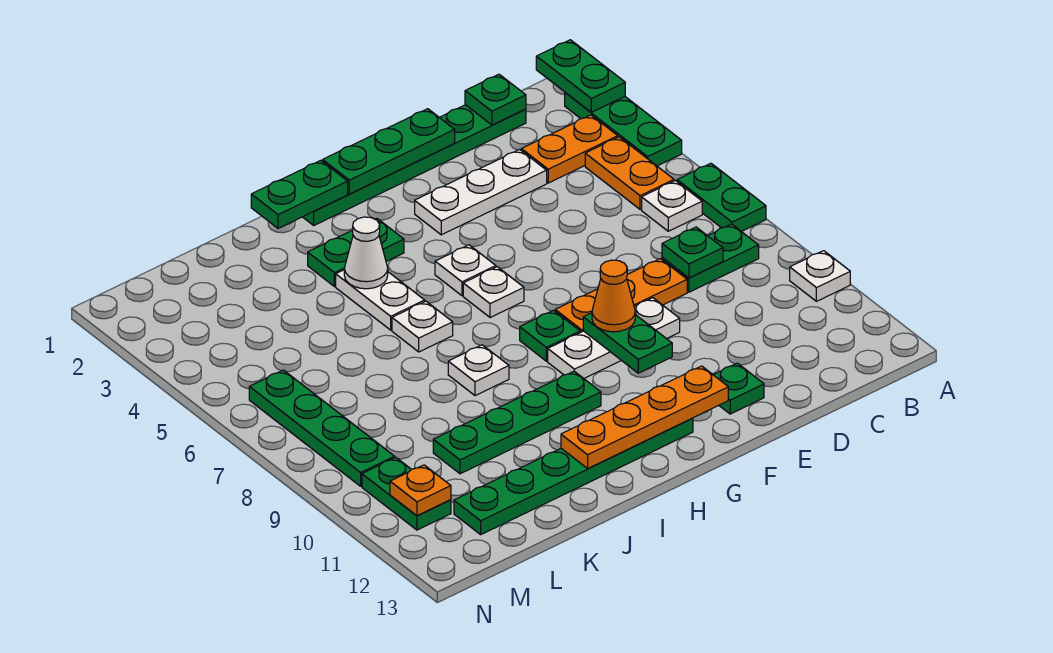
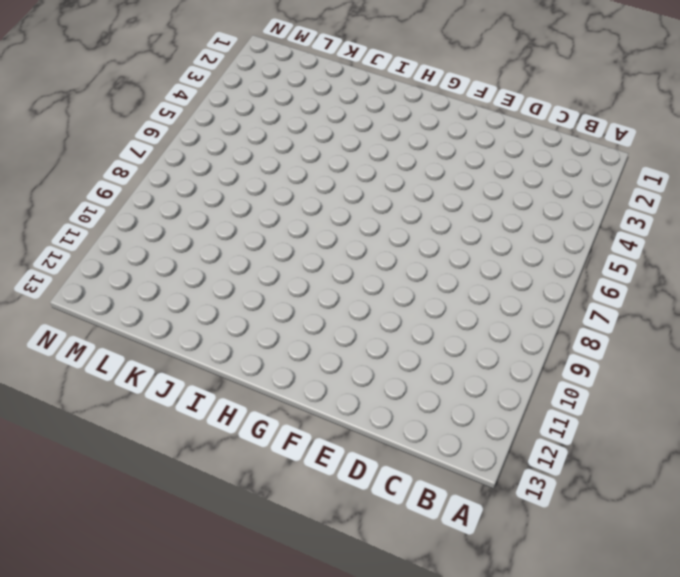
none -> green 1x3 plate [565,93,682,166]
none -> green 1x2 plate [677,163,766,232]
none -> white 1x1 plate [790,251,850,301]
none -> orange 1x2 plate [521,115,618,183]

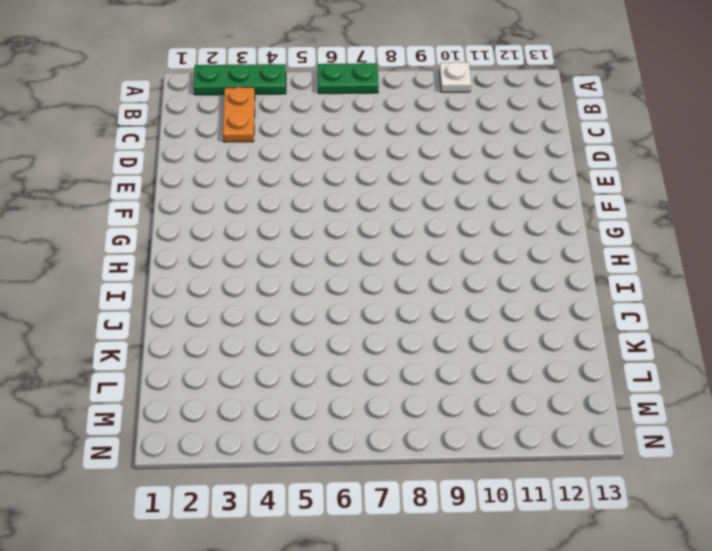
none -> orange 1x2 plate [585,137,674,210]
none -> white 1x1 plate [642,181,702,231]
none -> green 1x2 plate [662,224,759,292]
none -> green 1x6 plate [303,105,526,225]

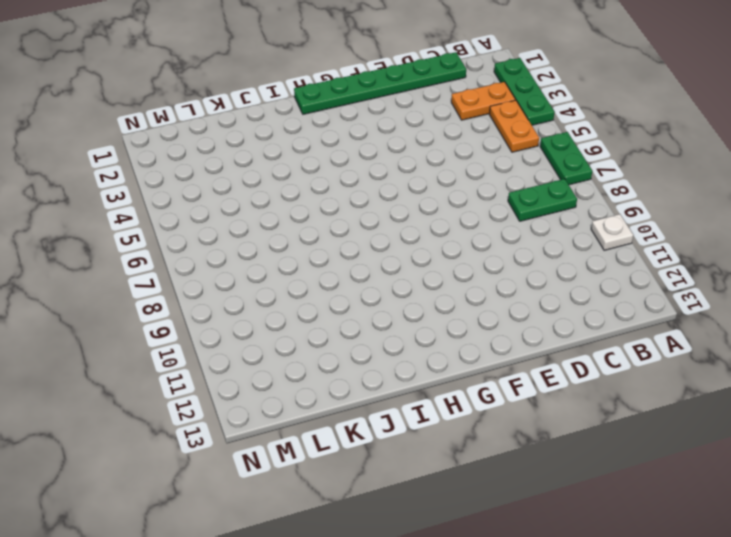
none -> white 1x1 plate [642,181,702,231]
none -> white 1x3 plate [415,150,547,235]
none -> orange 1x3 plate [555,259,687,332]
none -> white 1x3 plate [548,298,680,378]

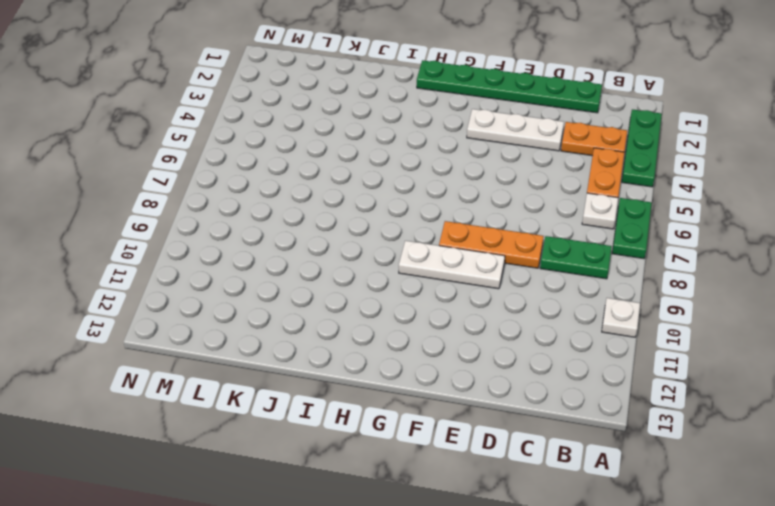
none -> green 1x1 plate [714,363,764,414]
none -> white 1x1 plate [435,245,496,296]
none -> white 1x1 plate [463,267,524,317]
none -> green 1x1 plate [520,310,580,361]

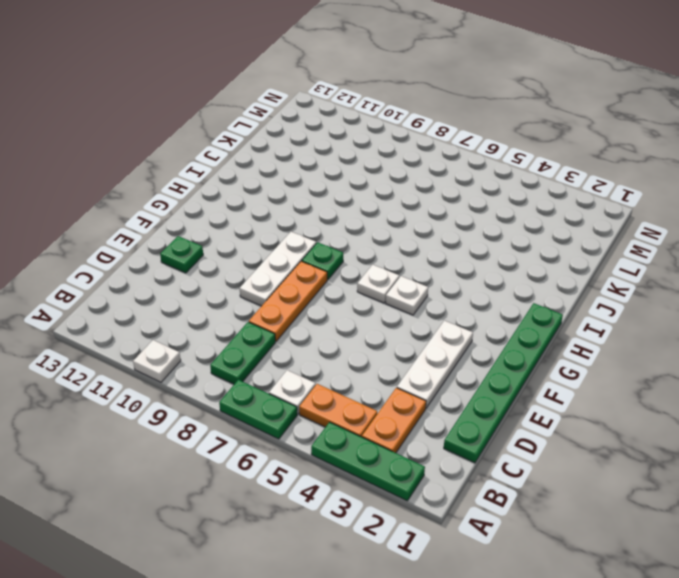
none -> green 1x6 plate [454,418,693,534]
none -> green 1x2 plate [308,219,404,286]
none -> green 1x4 plate [433,371,601,474]
none -> white 1x2 plate [336,270,425,330]

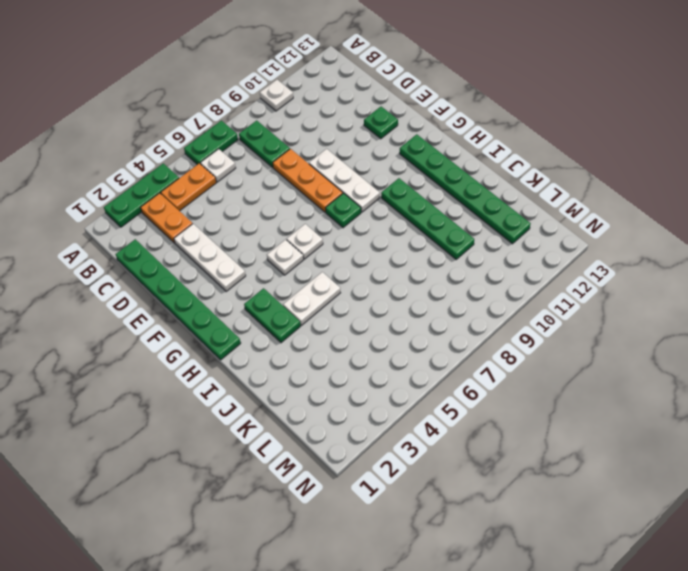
none -> white 1x1 plate [392,301,453,352]
none -> white 1x1 plate [448,345,509,396]
none -> green 1x4 plate [249,370,395,486]
none -> green 1x2 plate [362,458,451,530]

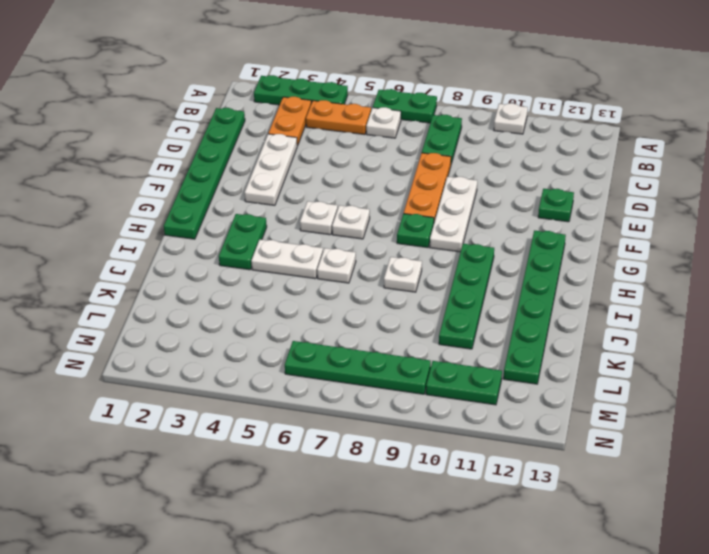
none -> green 1x2 plate [536,40,625,112]
none -> green 1x1 plate [465,74,526,125]
none -> green 1x1 plate [662,227,723,278]
none -> green 1x3 plate [323,109,455,194]

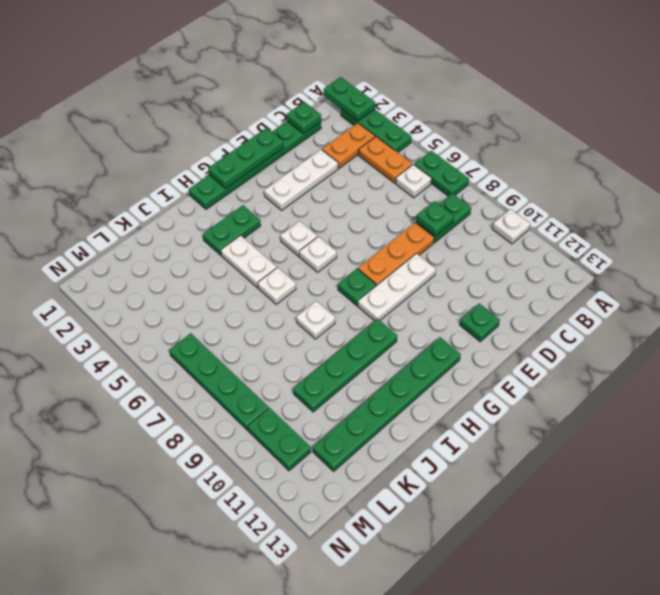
none -> green 1x2 plate [583,313,672,373]
none -> orange 1x4 plate [561,366,728,469]
none -> green 1x2 plate [251,160,348,228]
none -> white 1x1 cone [344,217,388,289]

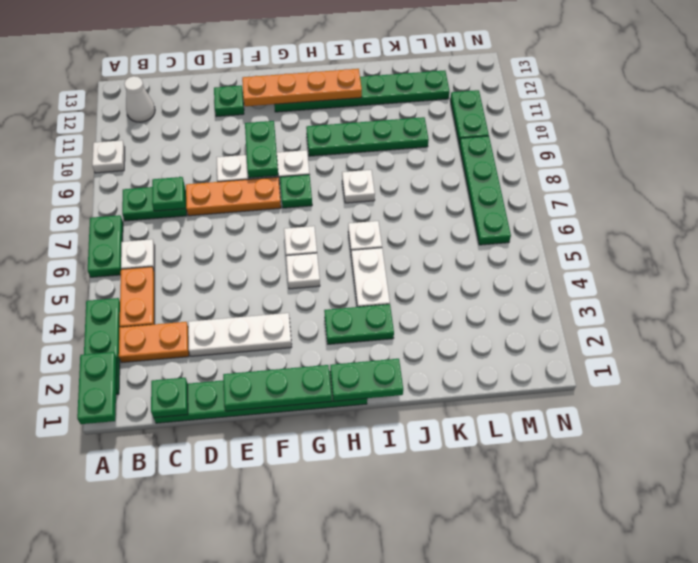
white 1x1 cone [124,76,155,122] -> white 1x1 cone moved to [344,217,388,289]
none -> orange 1x1 plate [390,465,451,516]
none -> orange 1x1 cone [592,260,635,332]

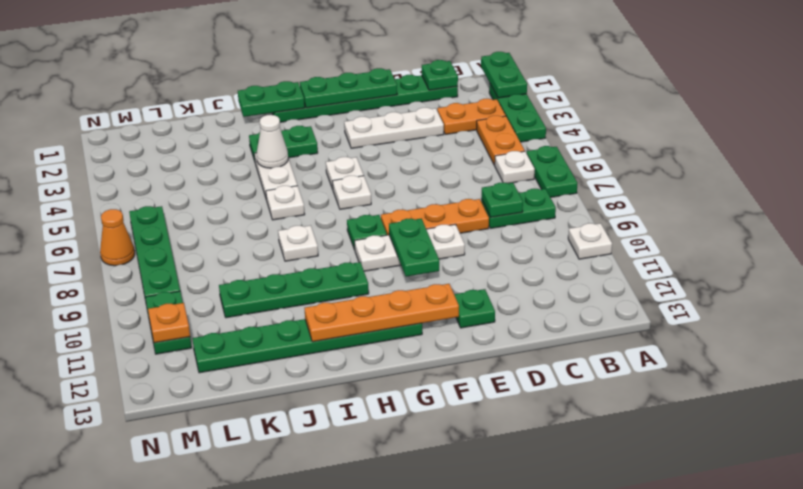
orange 1x1 cone [100,209,135,266] -> orange 1x1 cone moved to [592,260,635,332]

